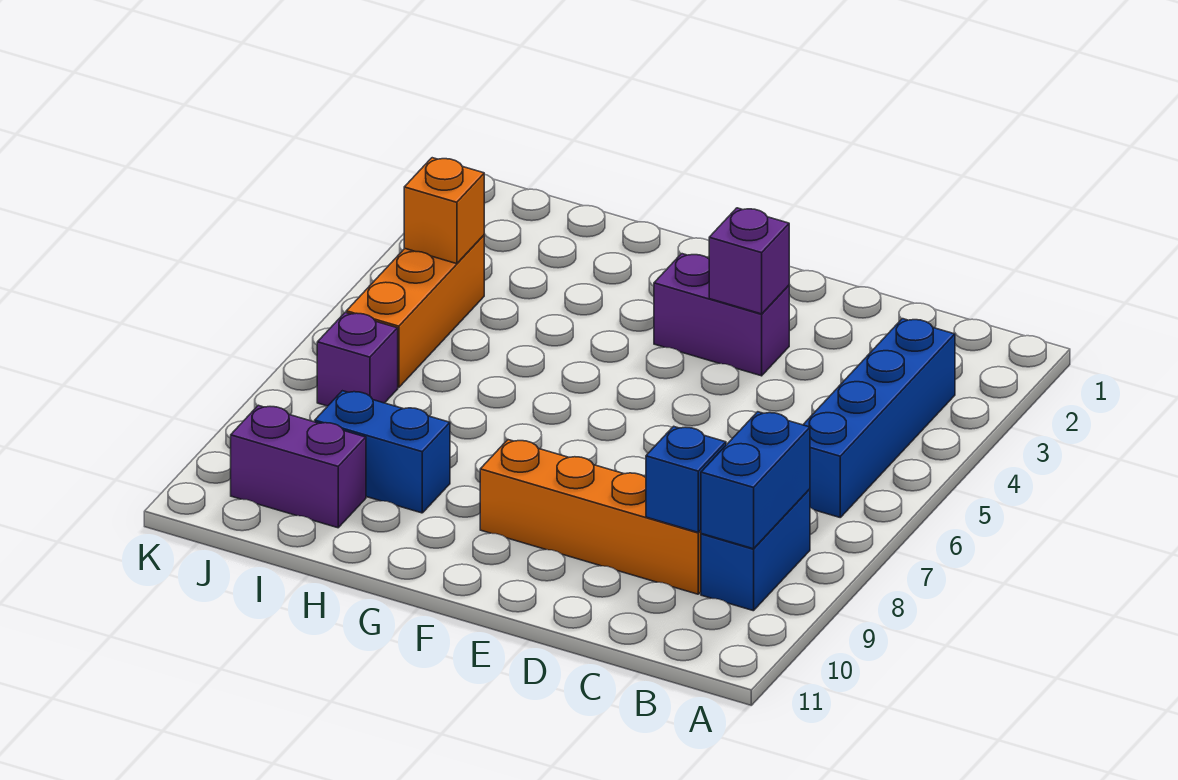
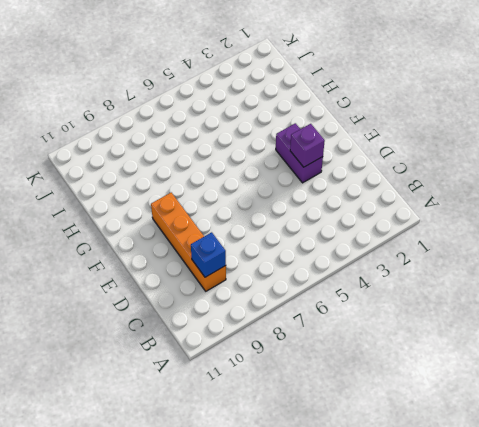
none -> blue 1x4 brick [803,319,955,517]
none -> blue 1x2 brick [701,489,810,611]
none -> blue 1x2 brick [315,391,450,513]

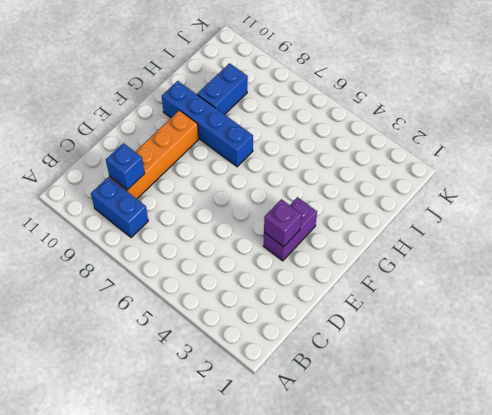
blue 1x4 brick [162,81,253,167] -> blue 1x4 brick moved to [803,319,955,517]
none -> purple 1x2 brick [231,405,366,528]
none -> orange 1x3 brick [346,235,484,387]
none -> purple 1x1 brick [317,313,398,406]

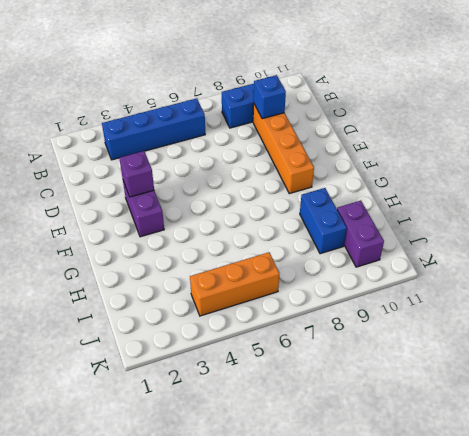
none -> purple 1x1 brick [317,313,398,406]
none -> blue 1x2 brick [701,412,810,549]
none -> orange 1x1 brick [404,158,484,264]

